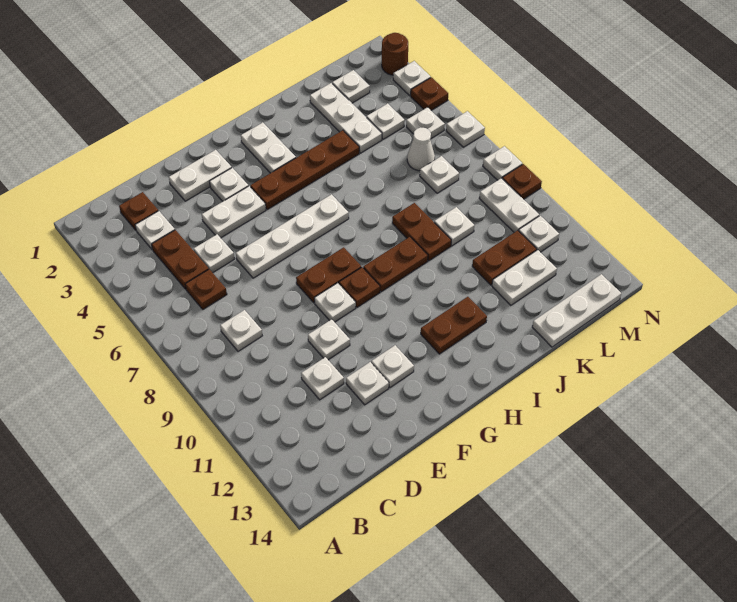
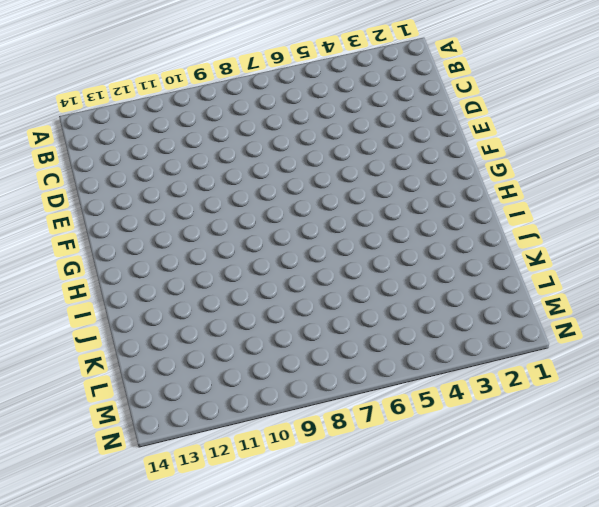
none -> brown 1x1 plate [119,192,158,230]
none -> white 1x1 plate [135,211,175,250]
none -> brown 1x2 plate [152,230,209,289]
none -> brown 1x1 plate [185,269,227,309]

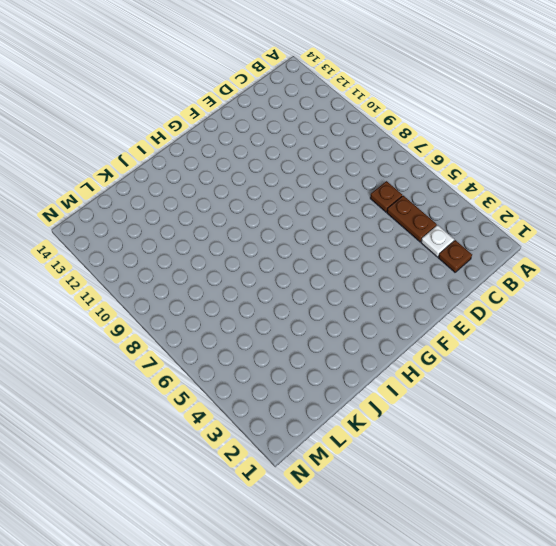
none -> white 1x1 plate [220,310,262,351]
none -> white 1x1 plate [194,234,234,273]
none -> white 1x1 plate [301,357,344,400]
none -> white 1x2 plate [169,150,232,201]

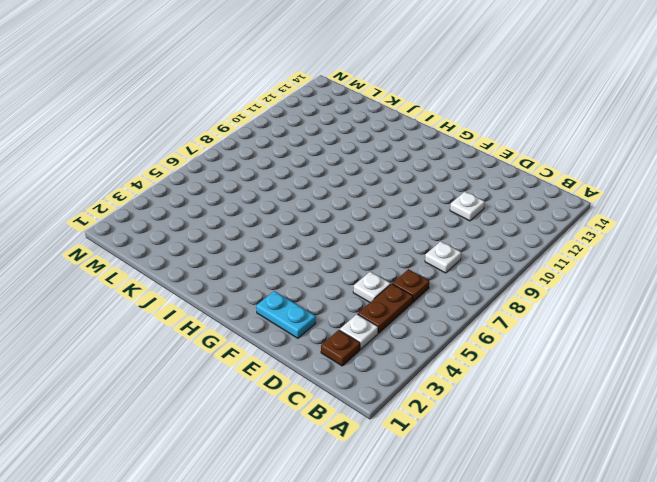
cyan 1x2 plate [256,291,316,338] -> white 1x2 plate [169,150,232,201]
none -> white 1x2 plate [202,186,266,238]
none -> white 1x4 plate [236,194,349,278]
none -> white 1x1 plate [308,319,350,360]
none -> white 1x1 plate [346,362,389,405]

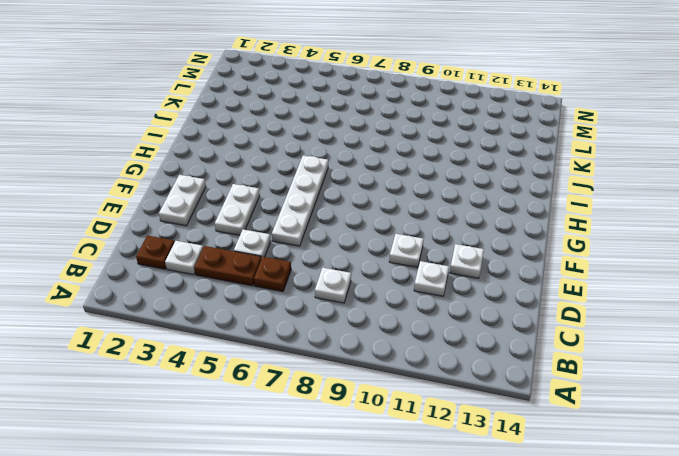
none -> white 1x1 plate [209,168,248,201]
none -> brown 1x2 plate [296,247,361,303]
none -> white 1x1 plate [314,283,356,322]
none -> white 1x1 plate [371,345,414,388]

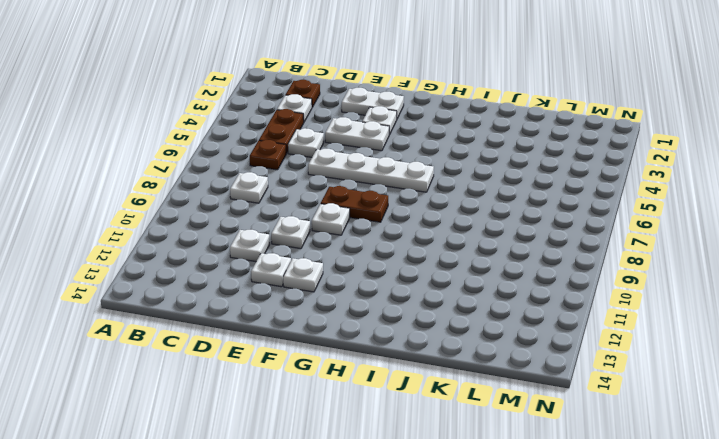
none -> brown 1x4 plate [250,130,359,209]
none -> brown 1x1 plate [339,267,380,307]
none -> white 1x2 plate [241,123,296,173]
none -> brown 1x2 plate [363,237,428,292]

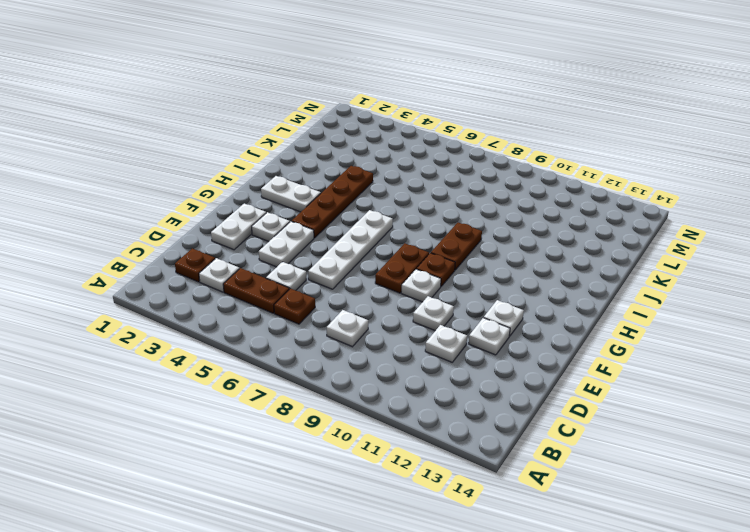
none -> brown 1x2 plate [421,297,487,354]
none -> brown 1x2 plate [392,203,451,261]
none -> white 1x3 plate [310,83,382,153]
none -> white 1x1 plate [434,207,474,246]

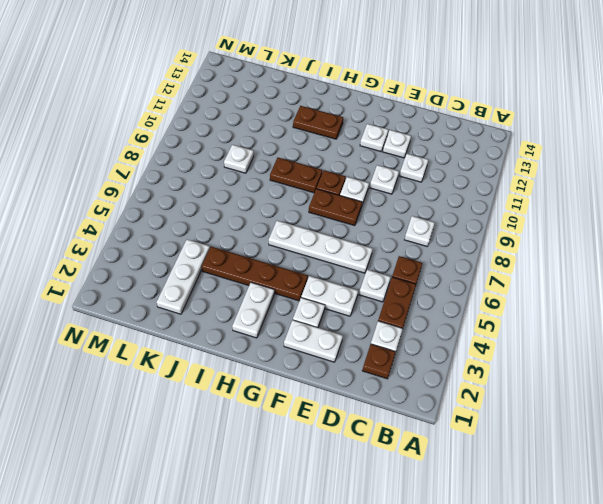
none -> brown 1x2 plate [392,203,451,261]
none -> brown 1x2 plate [472,230,537,285]
none -> white 1x2 plate [492,250,557,305]
none -> white 1x3 plate [532,274,621,347]

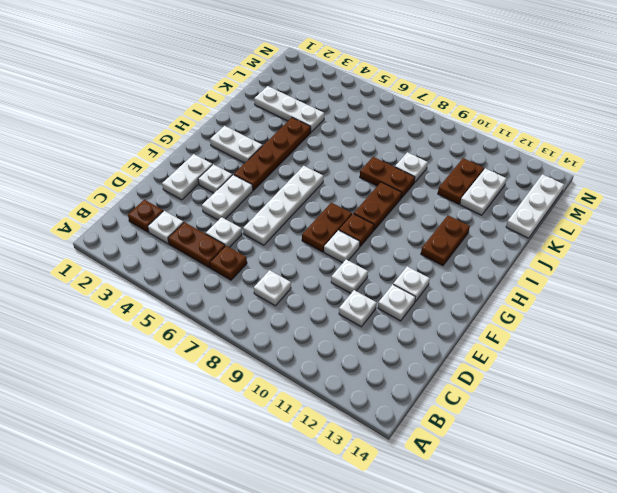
none -> white 1x1 plate [332,70,370,103]
none -> white 1x1 plate [367,104,405,139]
none -> white 1x1 cone [407,128,435,171]
none -> white 1x1 plate [420,156,459,193]

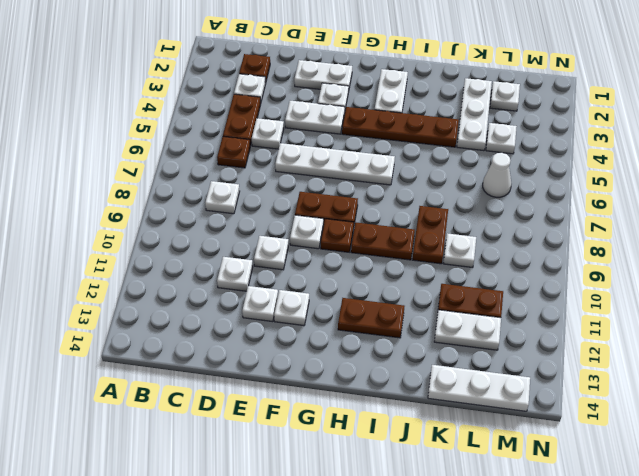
none -> white 1x1 plate [420,156,459,193]
none -> white 1x1 plate [406,107,445,139]
none -> white 1x2 plate [479,178,539,232]
none -> white 1x1 plate [519,216,559,252]

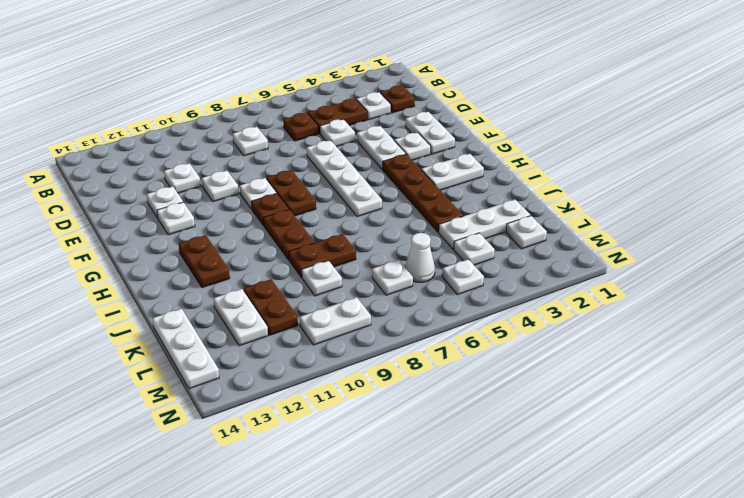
none -> white 1x1 plate [519,216,559,252]
none -> brown 1x1 round brick [382,33,408,75]
none -> white 1x1 plate [393,61,431,96]
none -> brown 1x1 plate [411,77,448,110]

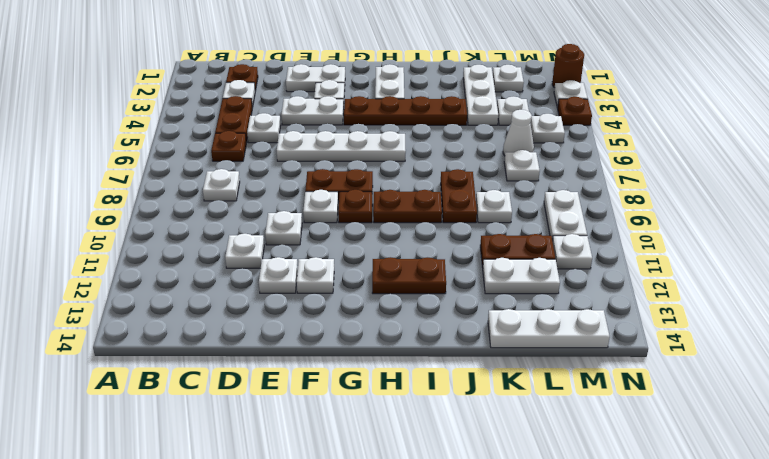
none -> white 1x1 plate [446,111,485,147]
none -> white 1x1 plate [483,146,523,180]
none -> brown 1x1 plate [502,164,542,199]

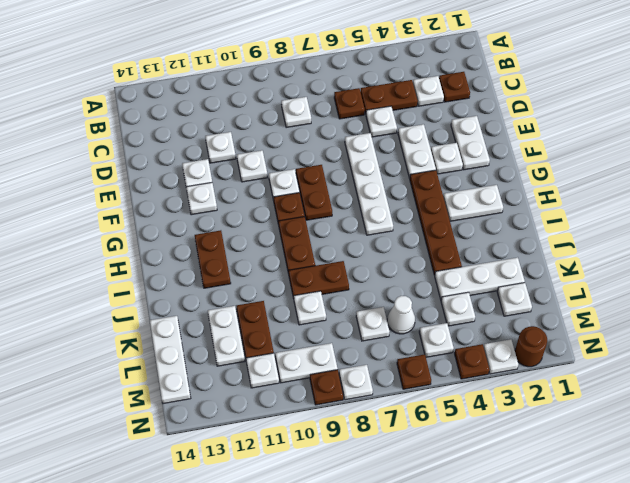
brown 1x1 plate [397,354,431,389] -> white 1x1 plate [446,111,485,147]

